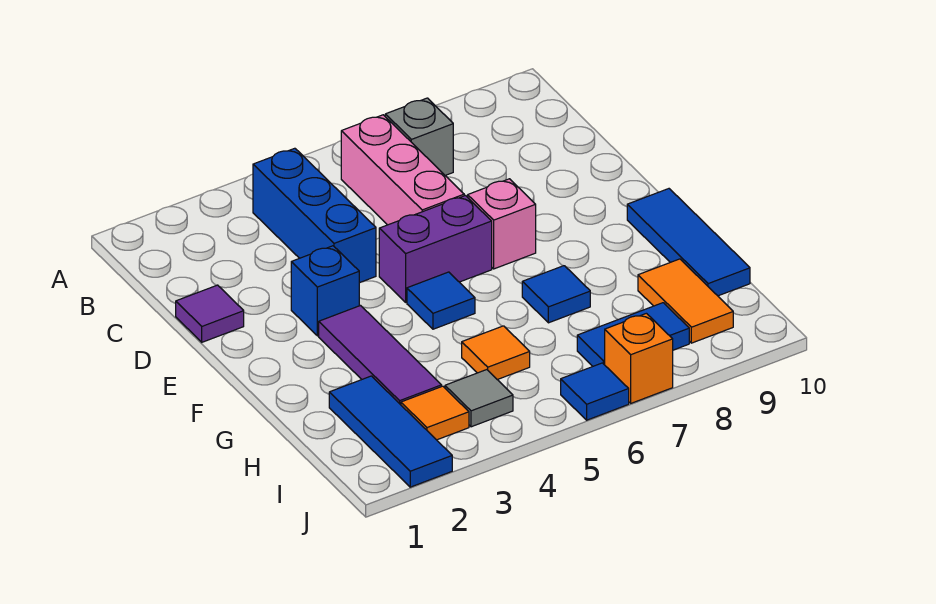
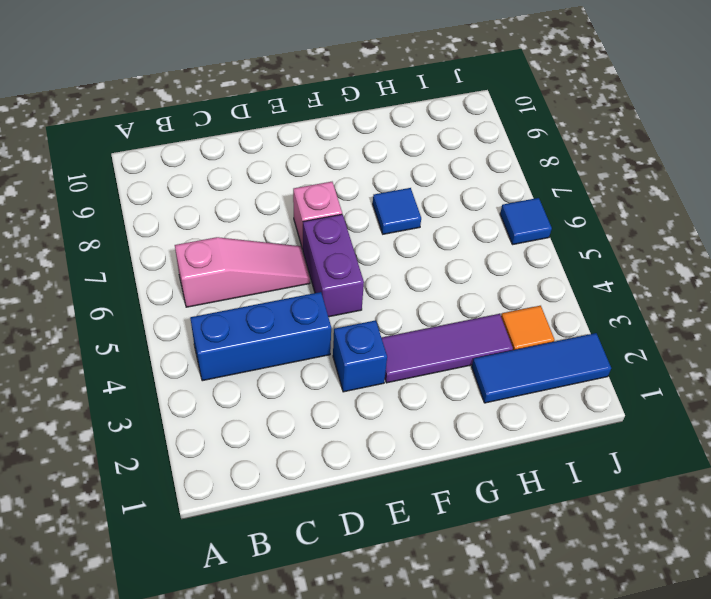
pink 1x3 slope [175,237,310,307] -> pink 1x3 brick [341,115,464,225]
none -> grey 1x1 brick [385,98,453,175]
none -> purple 1x1 tile [176,285,244,342]
none -> blue 1x1 tile [407,272,475,329]

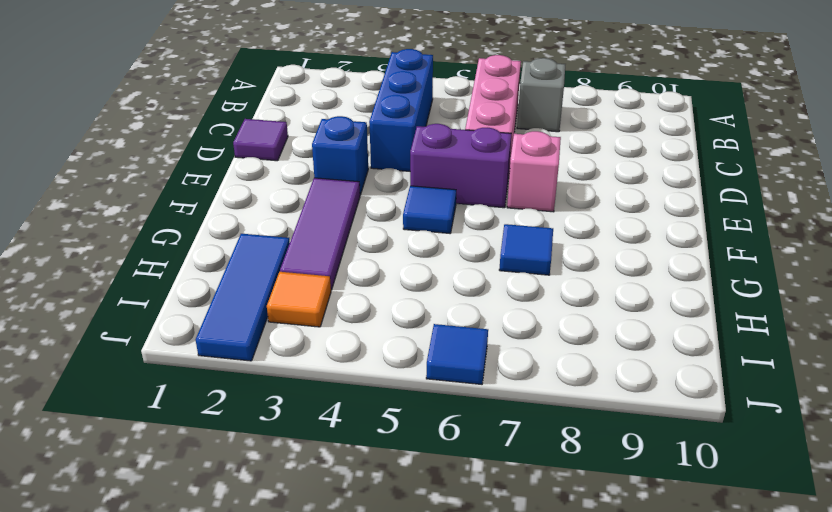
none -> blue 1x3 tile [627,189,750,296]
none -> orange 1x1 tile [462,326,530,380]
none -> orange 1x2 tile [638,259,733,343]

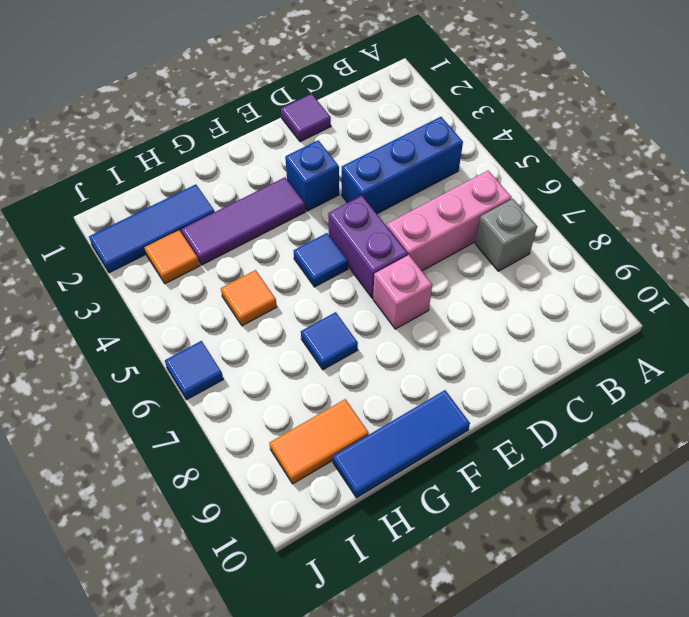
none -> grey 1x1 tile [445,370,513,427]
none -> blue 1x2 tile [577,303,689,366]
none -> orange 1x1 brick [605,313,673,403]

